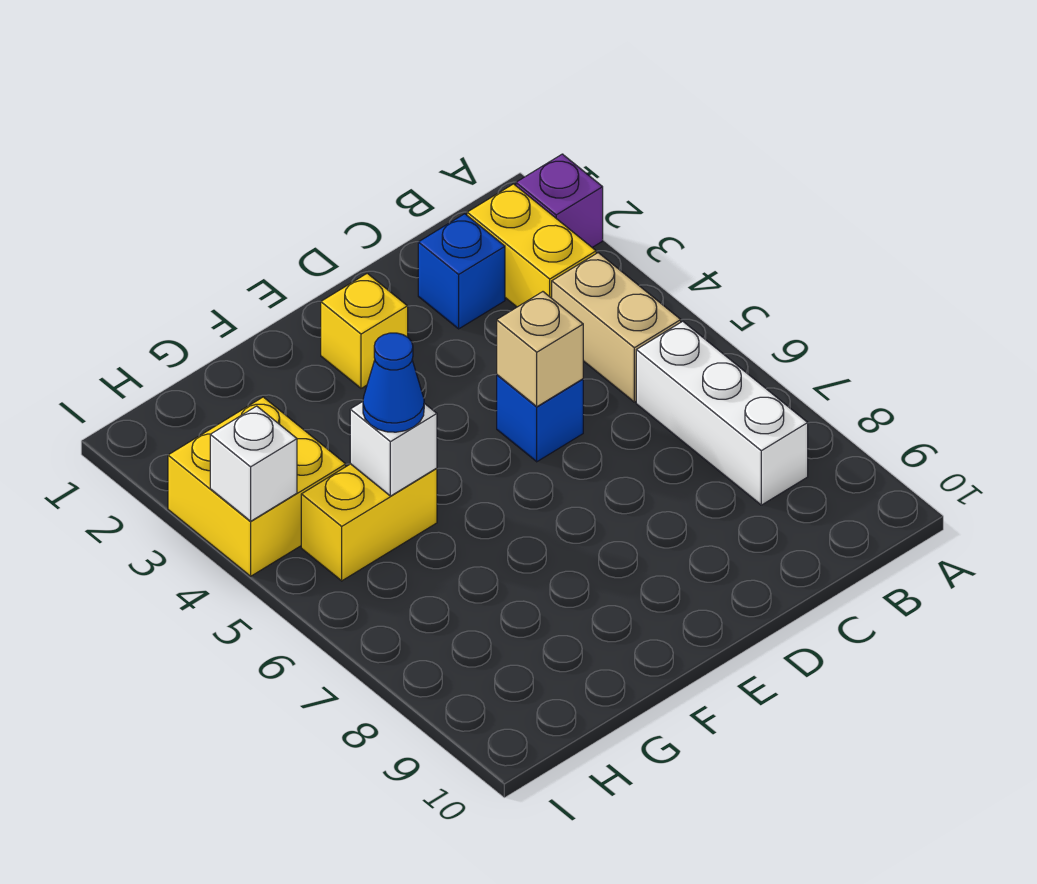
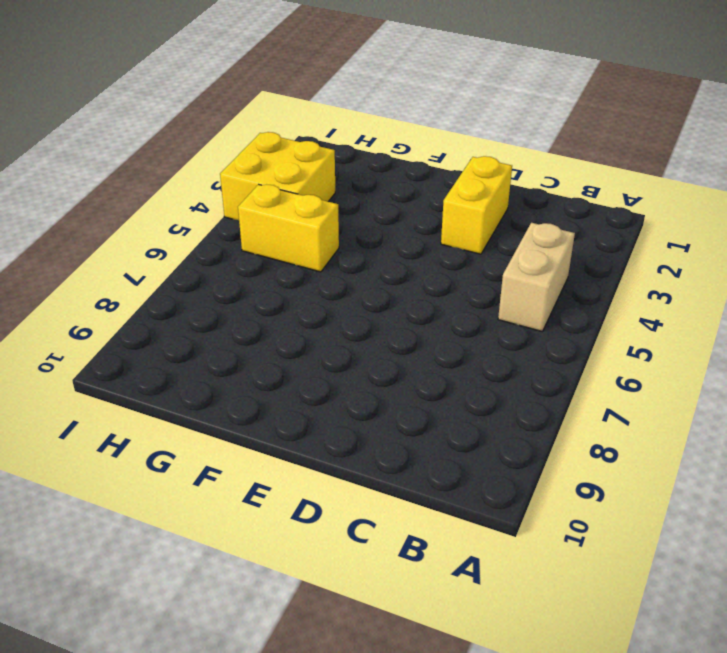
yellow 1x2 brick [441,156,512,254] -> yellow 1x2 brick moved to [467,184,596,307]
none -> purple 1x1 brick [516,154,603,247]
none -> white 1x3 brick [636,321,808,505]
none -> blue 1x1 brick [418,214,505,329]

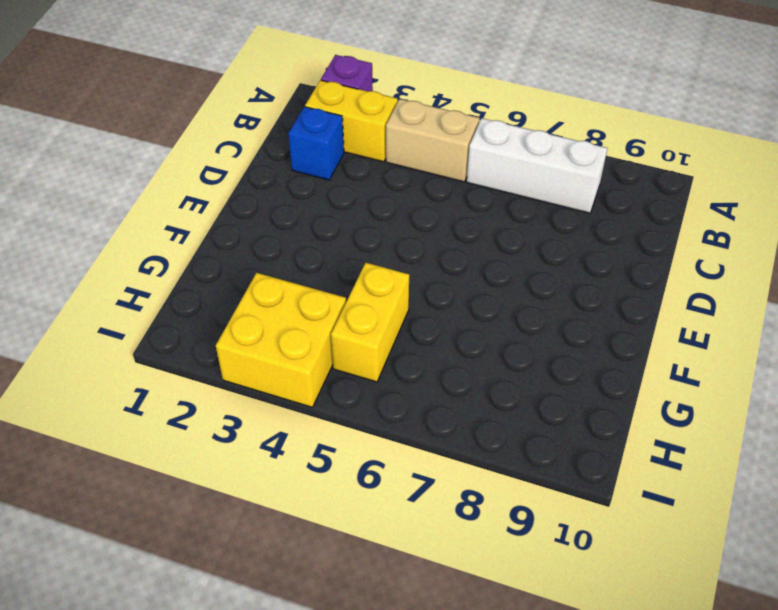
none -> blue 1x1 brick [497,375,583,462]
none -> yellow 1x1 brick [321,273,408,388]
none -> tan 1x1 brick [497,292,583,407]

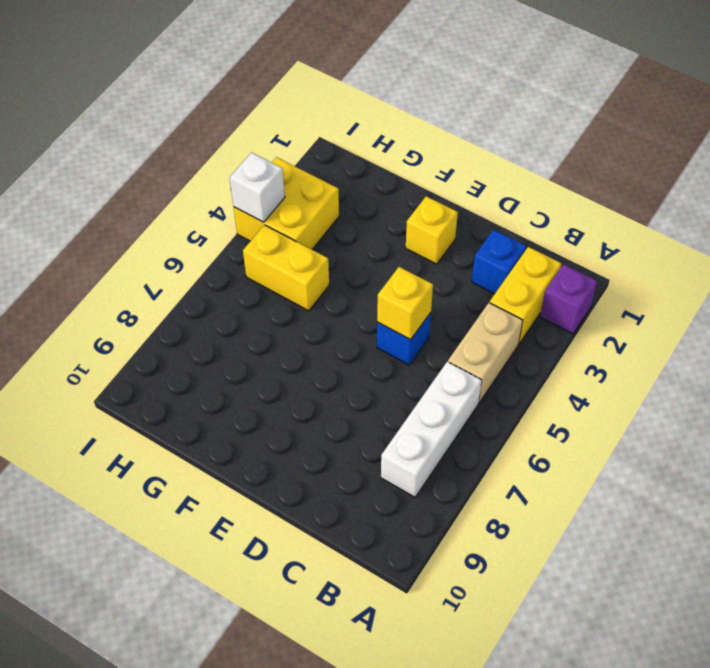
yellow 1x1 brick [377,267,433,340] -> tan 1x1 brick [497,292,583,407]
none -> white 1x1 brick [350,402,437,496]
none -> blue 1x1 cone [363,333,424,432]

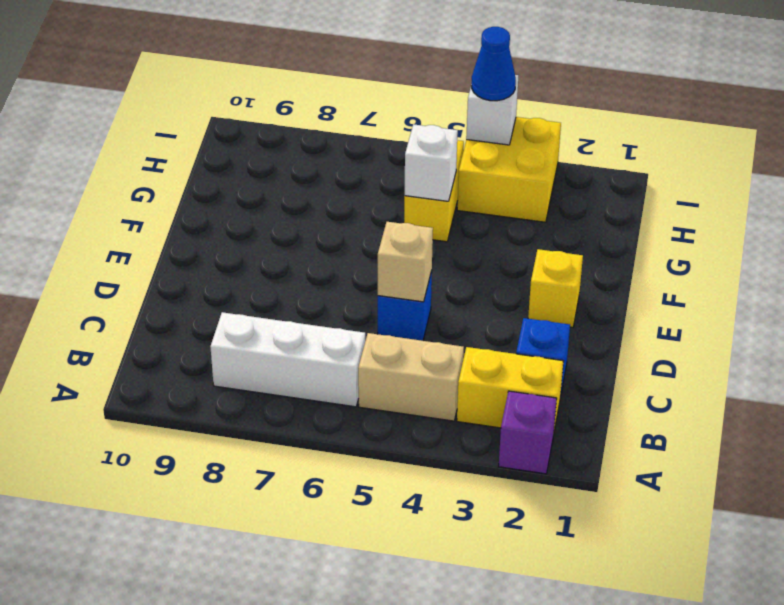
blue 1x1 cone [472,27,516,101] -> blue 1x1 cone moved to [363,333,424,432]

